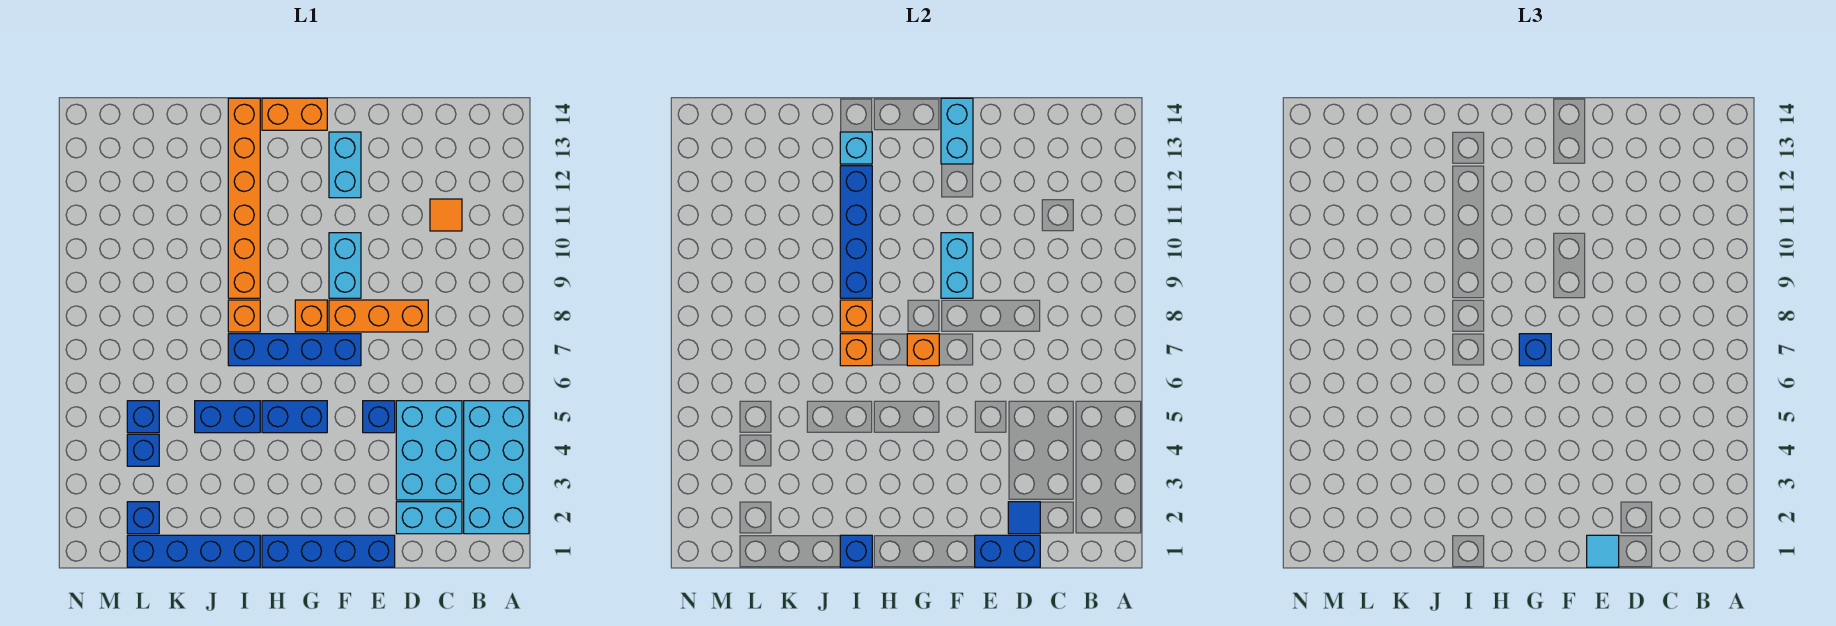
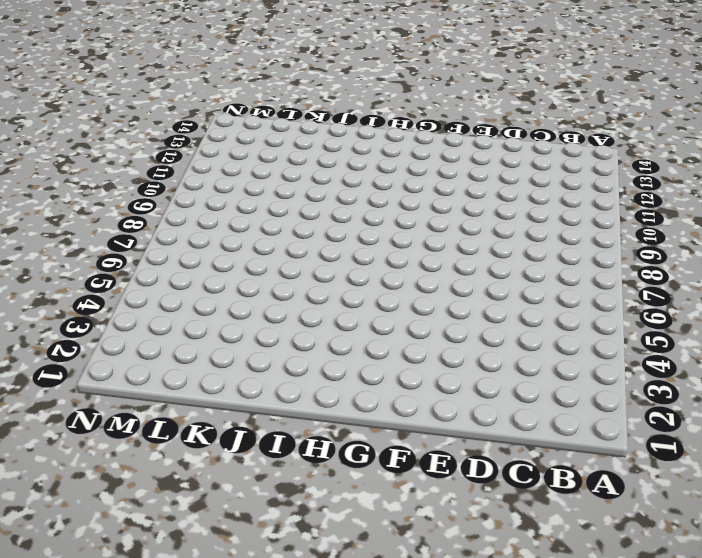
none -> cyan 2x4 brick [464,401,529,534]
none -> cyan 1x2 brick [396,502,462,534]
none -> cyan 2x3 brick [396,401,462,500]
none -> orange 1x1 tile [430,199,462,231]

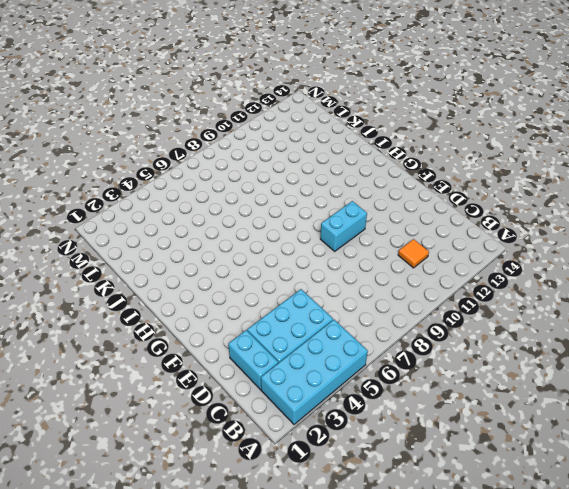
none -> orange 1x3 brick [329,300,428,332]
none -> blue 1x4 brick [262,535,395,567]
none -> blue 1x1 brick [363,401,395,433]
none -> blue 1x4 brick [228,334,361,366]

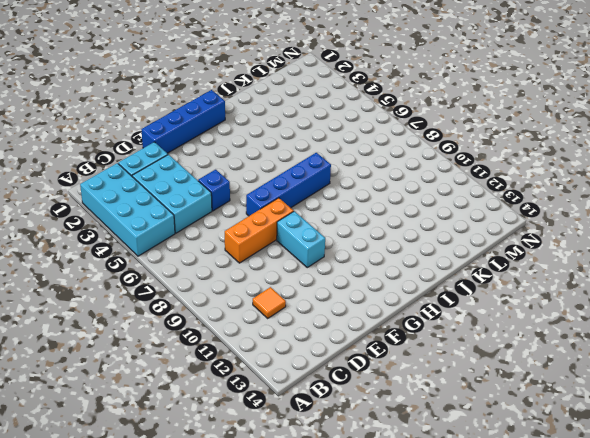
none -> cyan 1x2 brick [329,132,361,198]
none -> blue 1x2 brick [262,401,327,433]
none -> orange 1x1 brick [295,300,327,332]
none -> orange 1x2 brick [262,98,327,130]

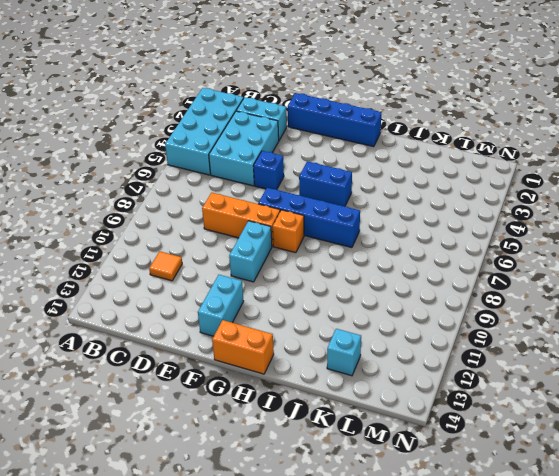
cyan 1x1 brick [327,329,361,376] -> cyan 1x1 brick moved to [840,132,872,164]
none -> blue 1x4 brick [127,535,260,567]
none -> blue 1x2 brick [195,401,260,433]
none -> orange 1x1 brick [228,300,260,332]
none -> orange 1x6 brick [228,98,260,298]

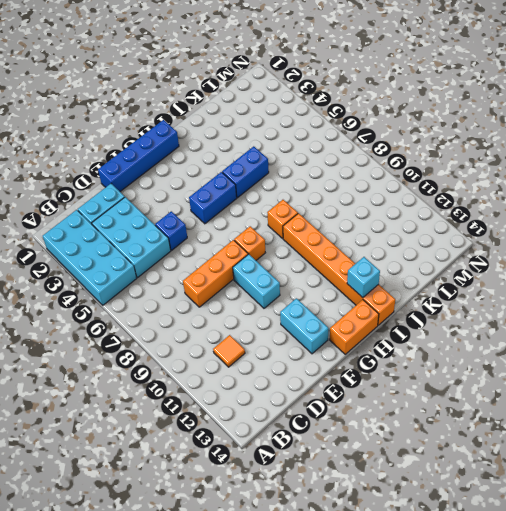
none -> blue 1x4 brick [228,334,361,366]
none -> blue 1x4 brick [127,535,260,567]
none -> blue 1x1 brick [127,502,159,534]
none -> blue 1x1 brick [127,434,159,466]

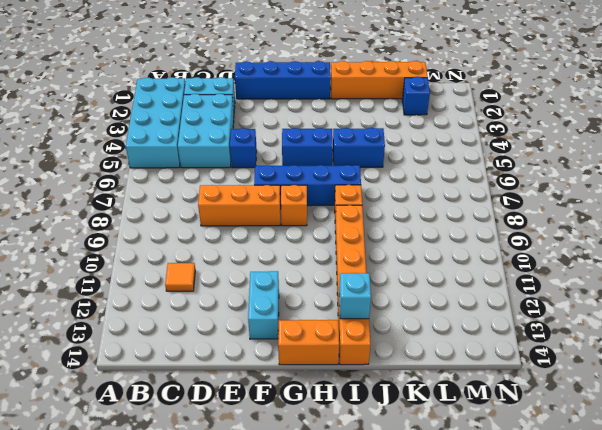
orange 1x4 brick [330,61,428,99] -> blue 1x4 brick [127,535,260,567]
none -> cyan 1x2 brick [329,233,361,298]
none -> blue 1x1 brick [127,434,159,466]
none -> blue 1x1 brick [127,401,159,433]
none -> blue 1x2 brick [975,535,1040,567]

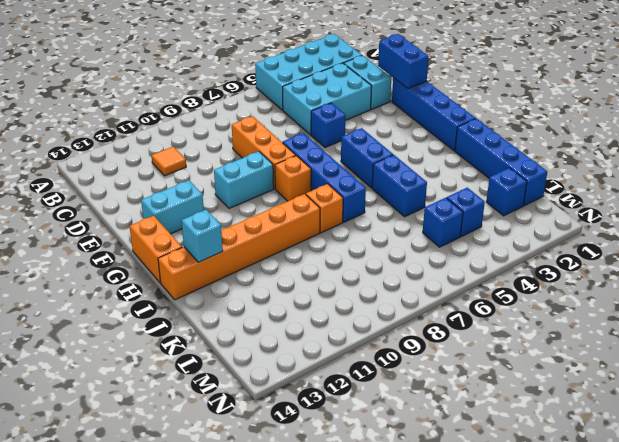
none -> blue 1x1 tile [1008,502,1040,534]
none -> cyan 1x2 brick [941,233,973,298]
none -> cyan 1x2 brick [941,98,973,164]
none -> orange 1x1 brick [907,334,939,366]

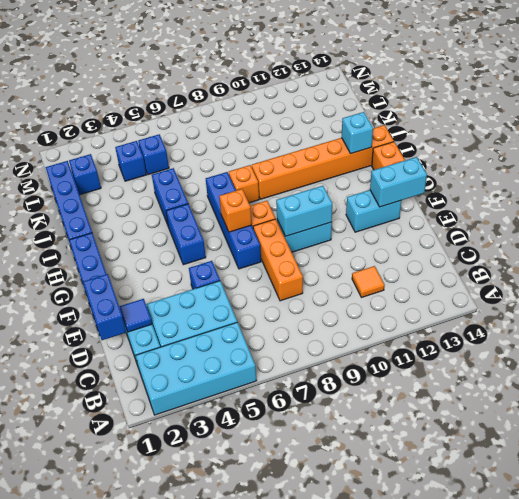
none -> blue 1x1 brick [840,535,872,567]
none -> orange 1x1 brick [840,334,872,366]
none -> orange 1x1 brick [840,300,872,332]
none -> blue 1x4 brick [840,166,872,298]

